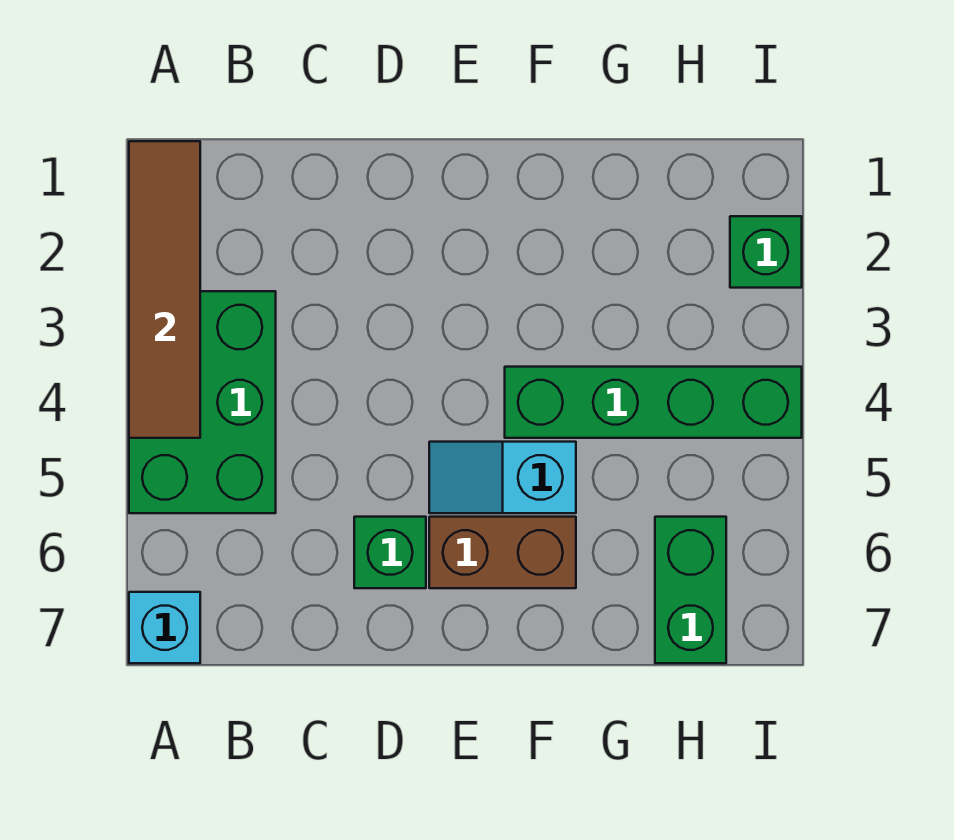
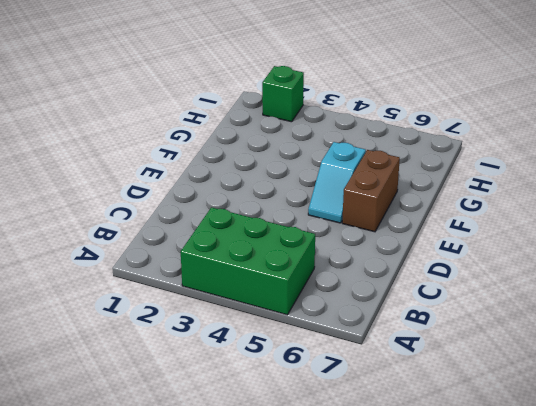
none -> cyan 1x1 brick [129,592,200,663]
none -> green 1x1 brick [354,517,426,588]

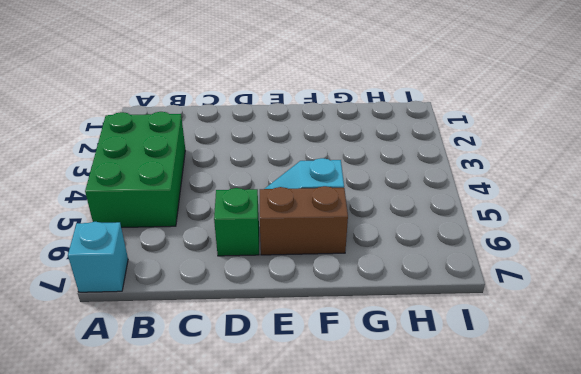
none -> green 1x4 brick [505,367,802,438]
none -> green 1x2 brick [655,517,726,663]

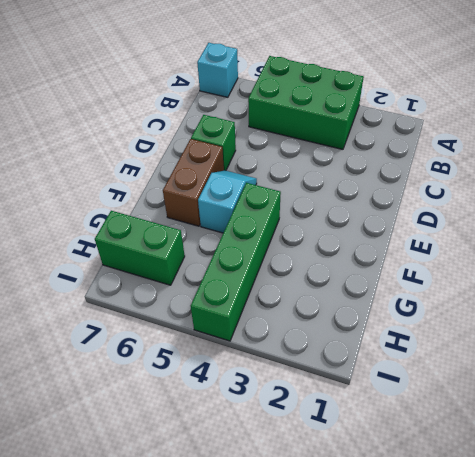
none -> green 1x1 brick [730,216,802,288]
none -> brown 1x4 tile [129,141,200,438]

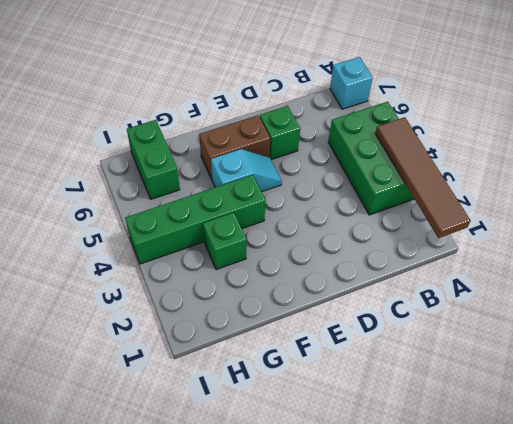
green 1x1 brick [203,213,247,270] -> green 1x1 brick moved to [730,216,802,288]

